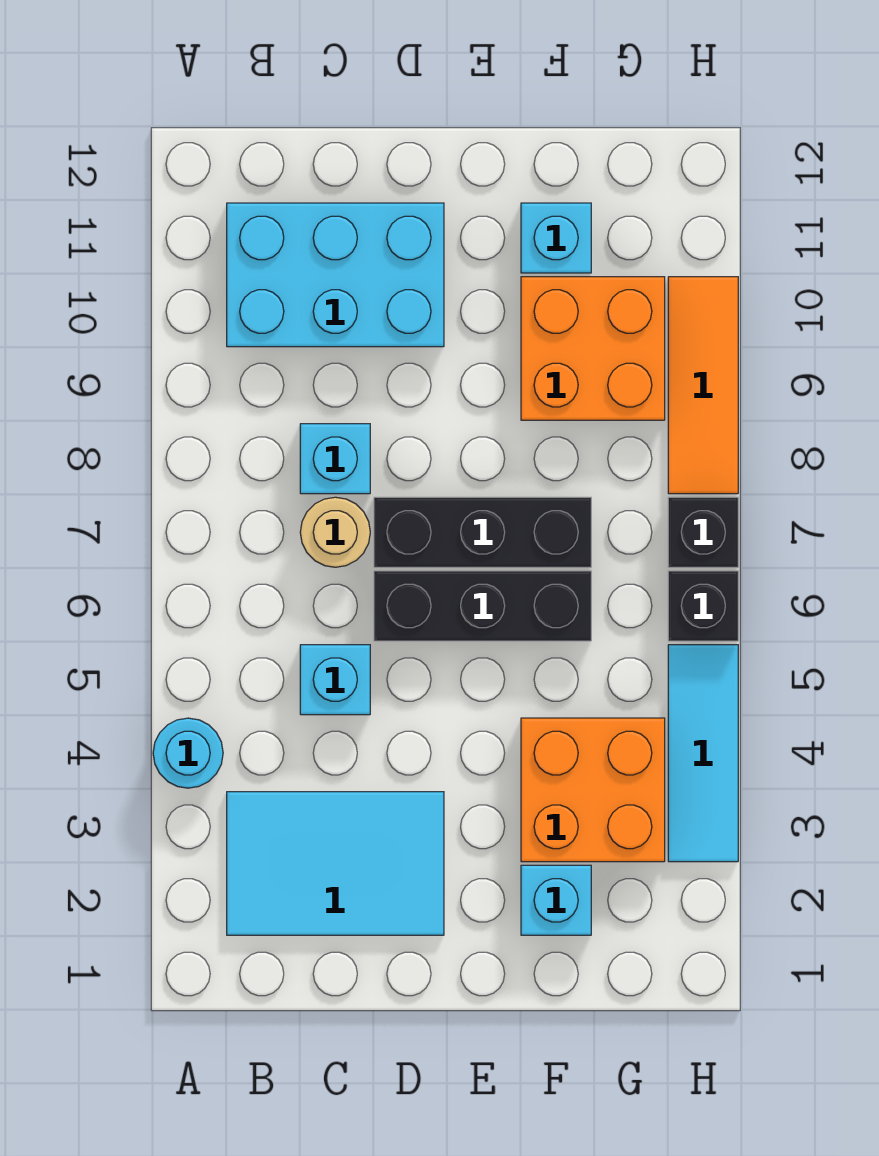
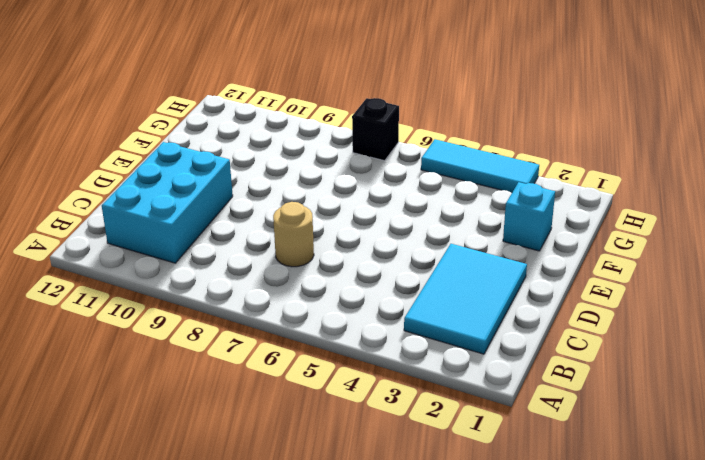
none -> cyan 1x1 round brick [153,718,223,788]
none -> cyan 1x1 brick [300,645,370,715]
none -> cyan 1x1 brick [300,424,370,494]

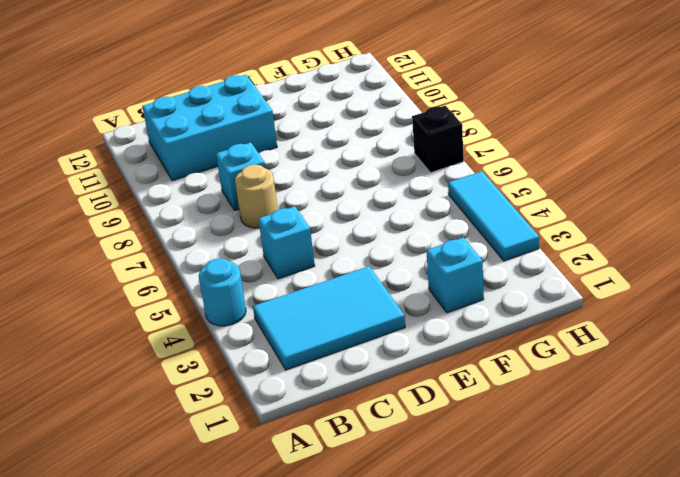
none -> black 1x3 brick [374,571,591,641]
none -> black 1x3 brick [374,497,591,567]
none -> orange 2x2 brick [521,718,665,862]

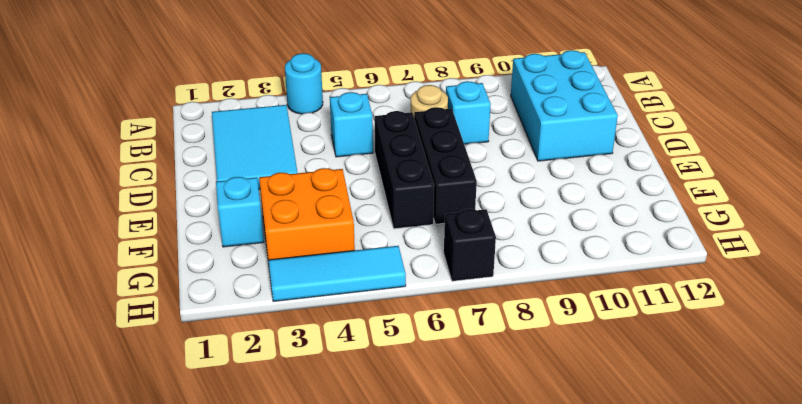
none -> orange 2x2 brick [521,277,665,420]
none -> cyan 1x1 brick [521,203,591,273]
none -> black 1x1 brick [668,571,738,641]

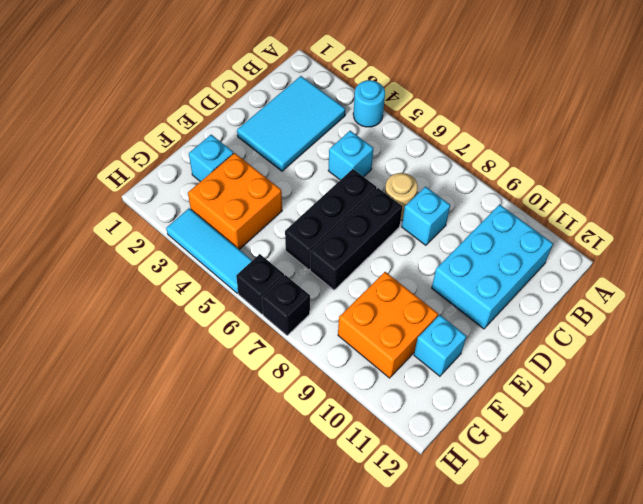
none -> orange 1x3 tile [668,277,738,494]

